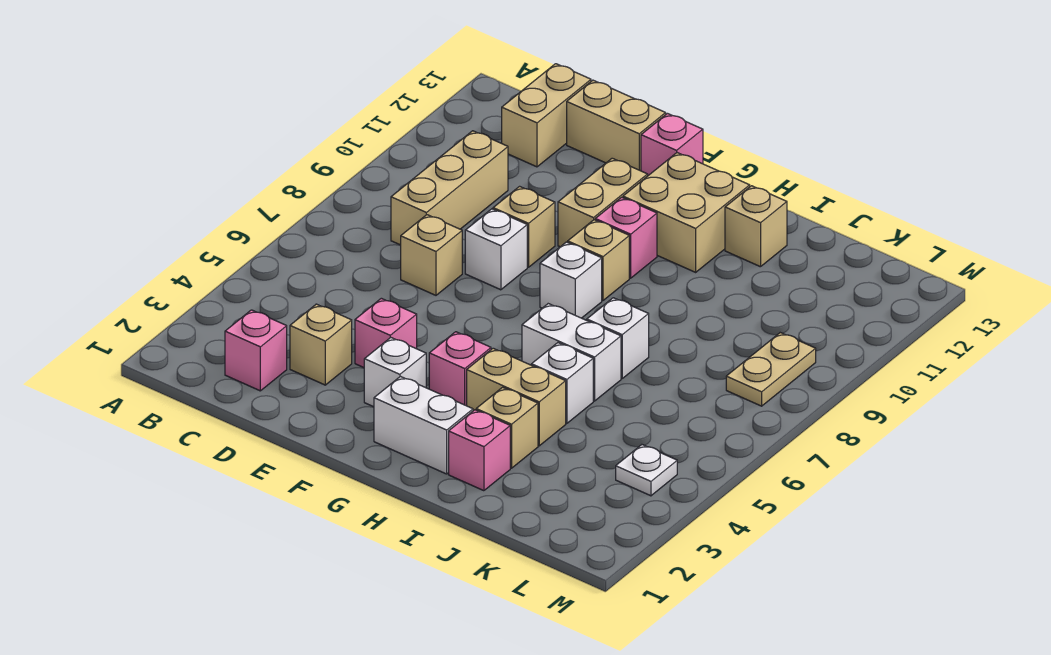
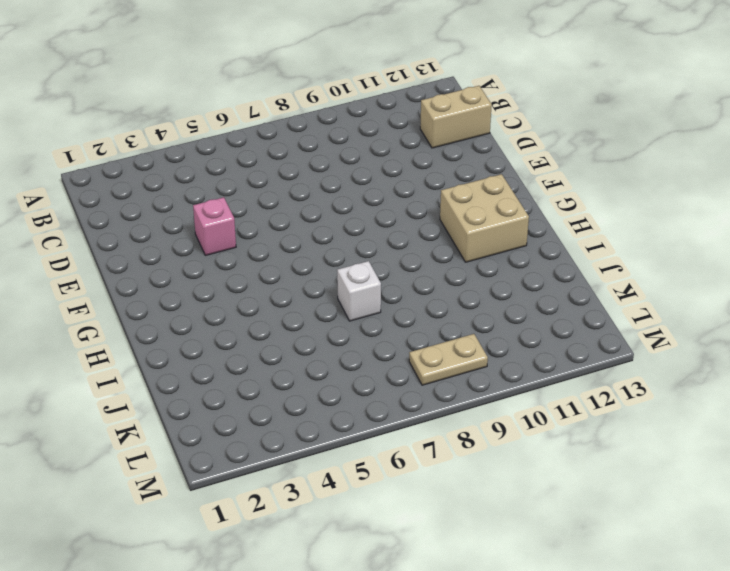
none -> pink 1x1 brick [225,310,287,391]
none -> tan 1x3 brick [391,131,508,245]
none -> tan 1x1 brick [290,304,352,385]

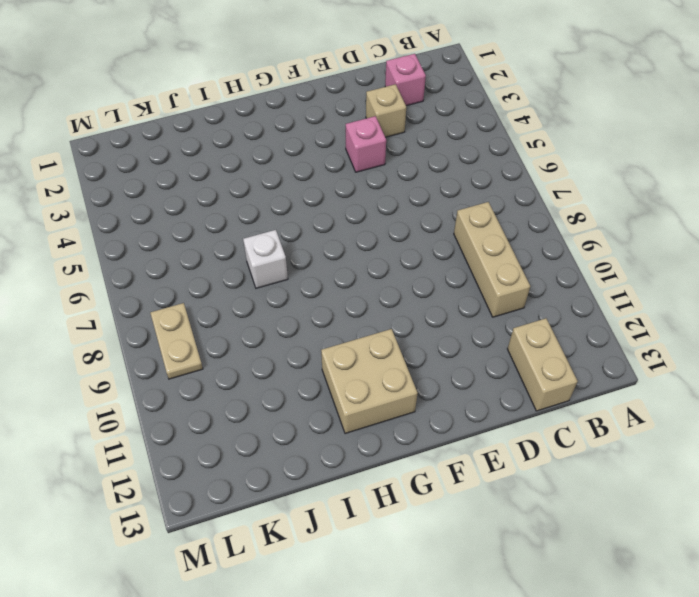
none -> tan 1x1 brick [401,215,462,295]
none -> tan 1x2 brick [567,80,666,171]
none -> white 1x1 brick [465,209,527,290]

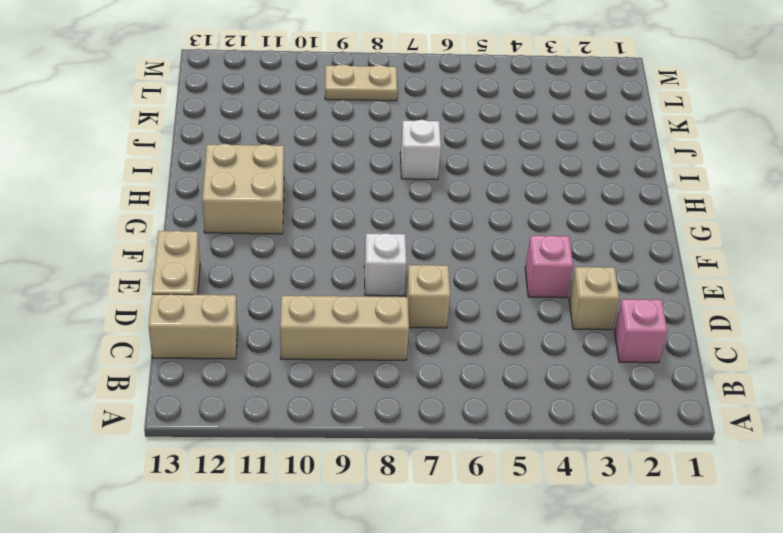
none -> tan 1x1 brick [493,186,555,267]
none -> white 1x1 brick [364,337,426,407]
none -> tan 1x2 brick [558,158,648,247]

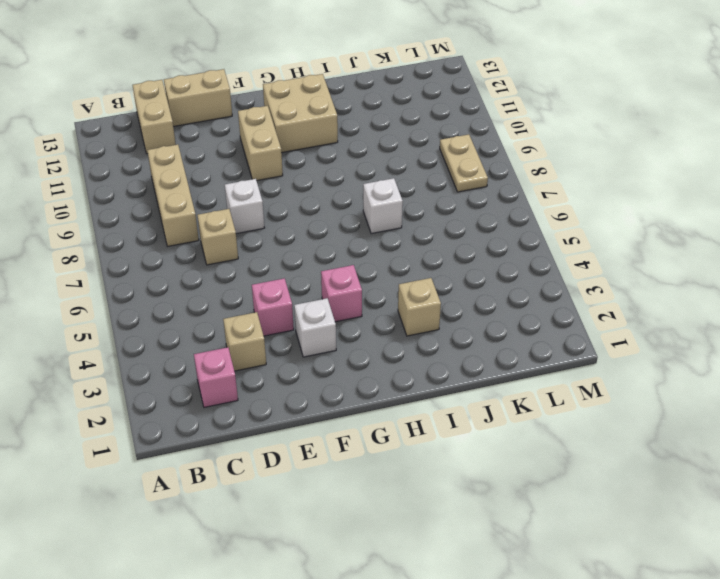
none -> tan 1x1 brick [493,186,555,267]
none -> pink 1x1 brick [641,114,703,175]
none -> white 1x2 brick [374,377,473,474]

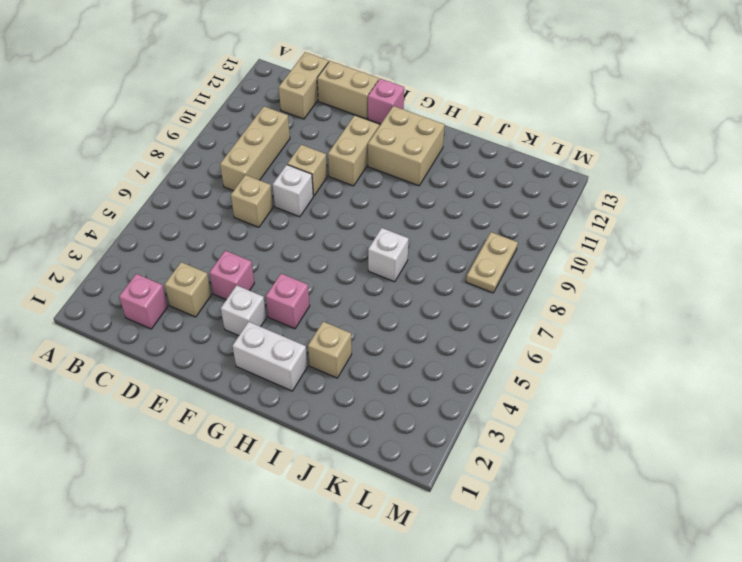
none -> white 1x1 brick [540,242,602,318]
none -> tan 1x1 brick [568,220,629,301]
none -> pink 1x1 brick [595,197,657,278]

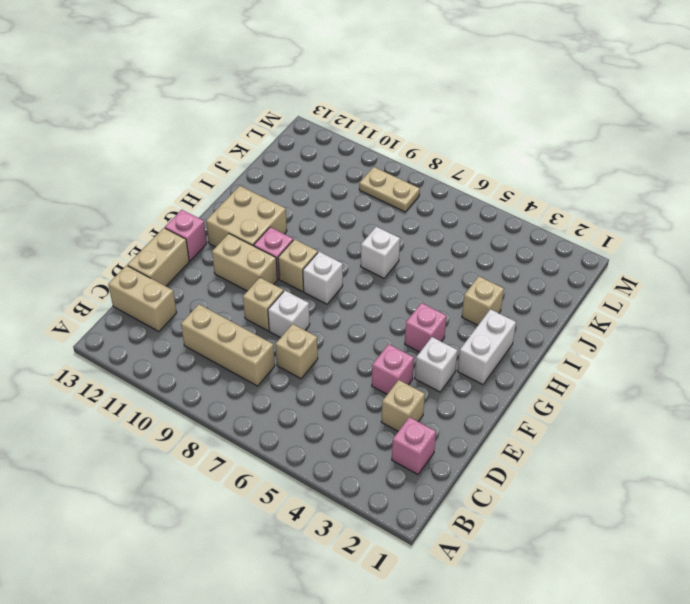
none -> tan 1x2 brick [467,348,566,446]
none -> white 1x2 brick [522,304,621,401]
none -> pink 1x1 brick [449,410,510,491]

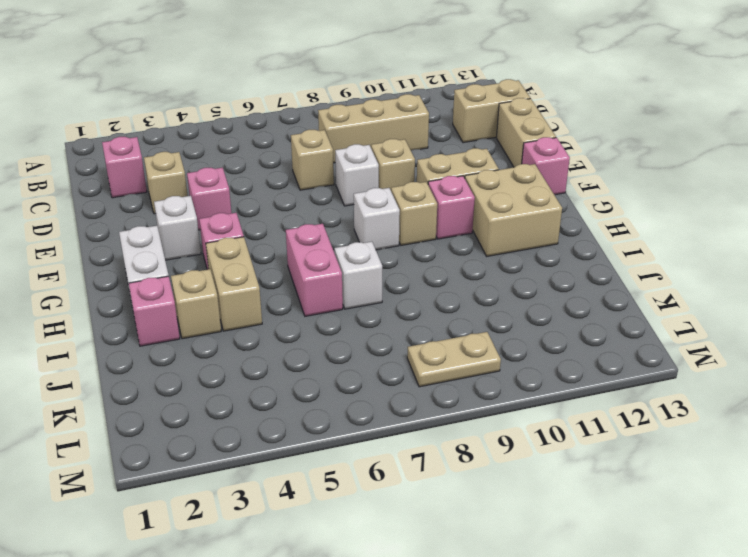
pink 1x2 brick [286,224,343,316] -> white 1x2 brick [522,304,621,401]
none -> white 1x1 brick [531,343,593,423]
none -> tan 1x1 brick [725,186,787,267]
none -> white 1x1 plate [616,445,677,496]

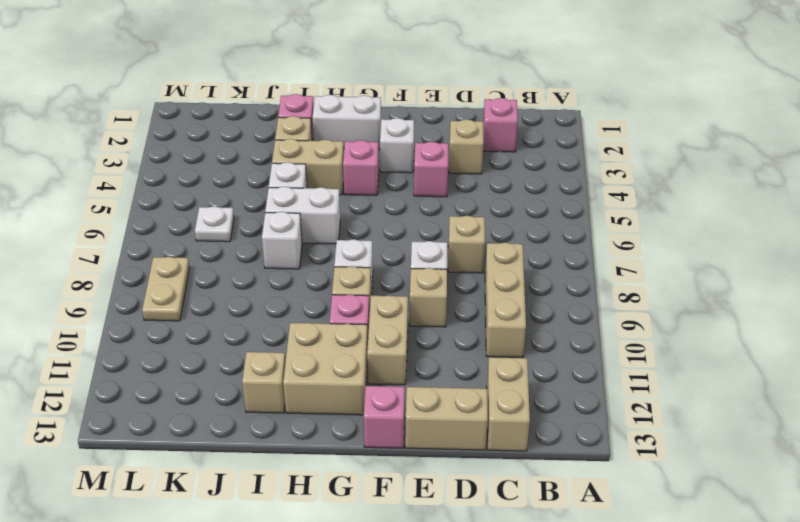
white 1x1 plate [195,206,234,242] -> white 1x1 plate moved to [616,445,677,496]

